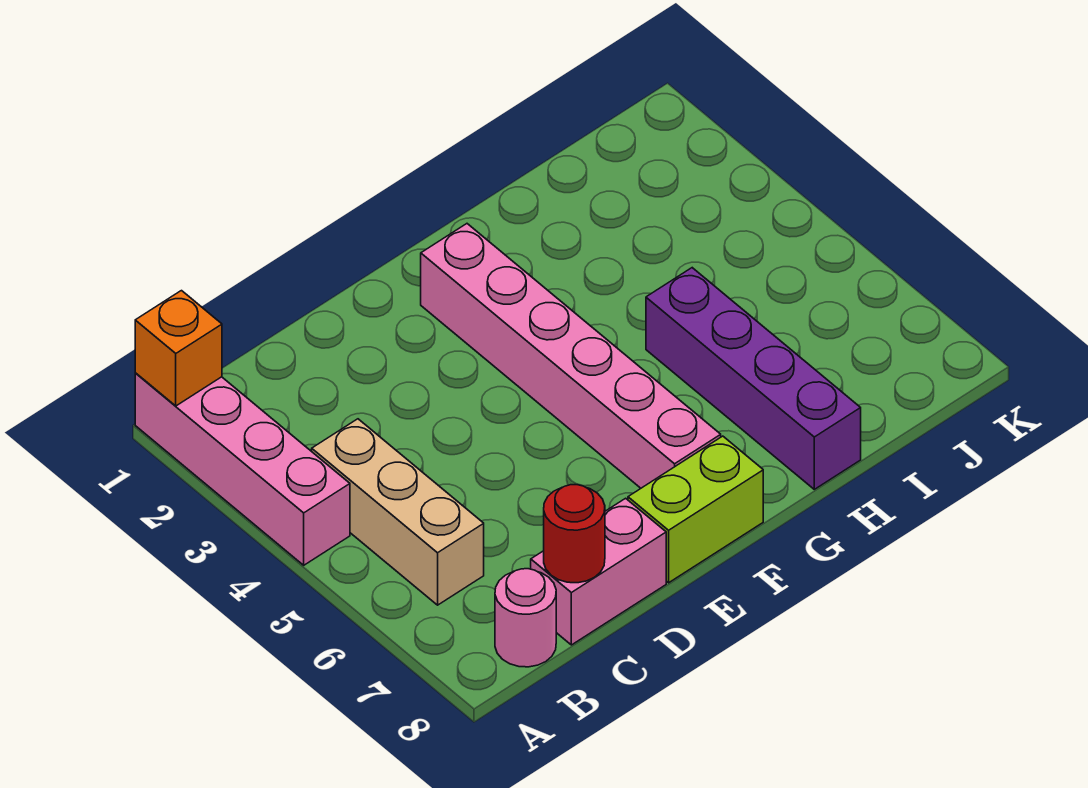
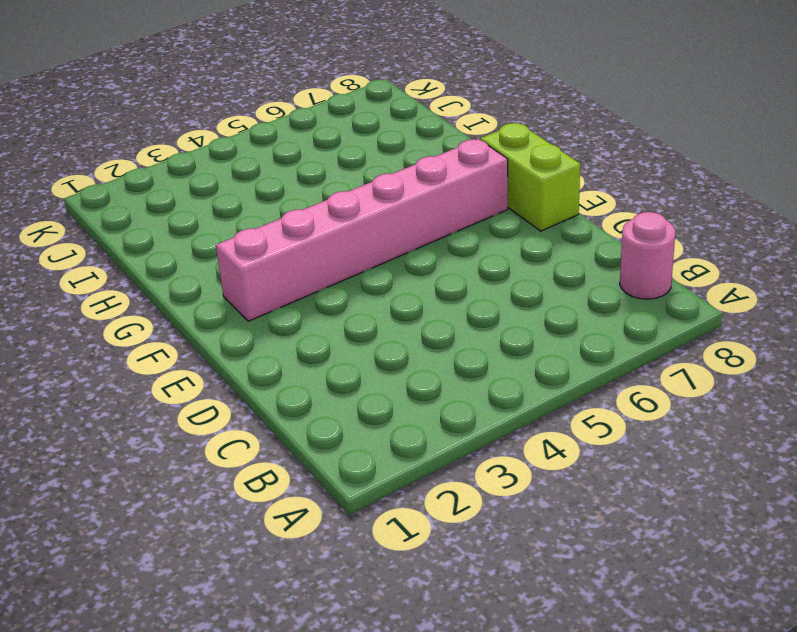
none -> pink 1x4 brick [135,373,350,565]
none -> tan 1x3 brick [312,419,484,605]

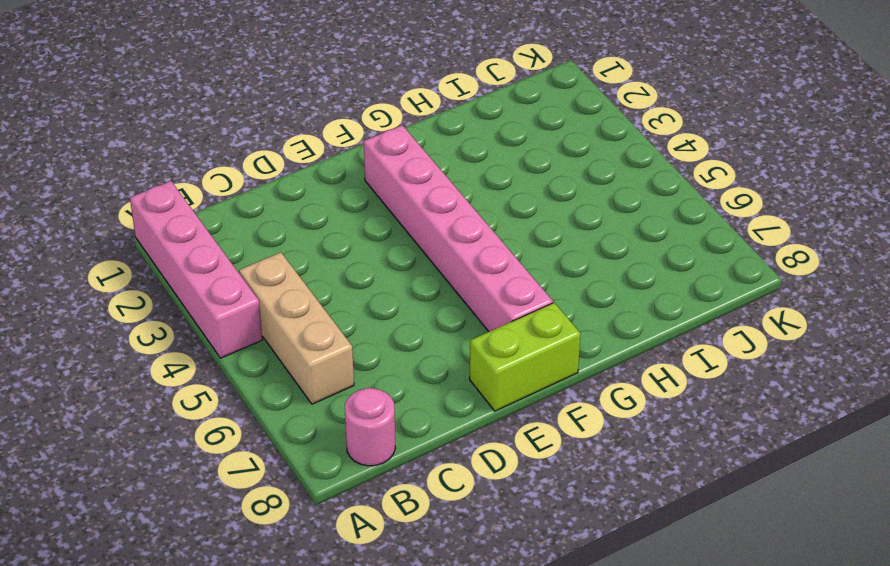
none -> pink 1x2 brick [531,498,666,645]
none -> purple 1x4 brick [646,268,861,489]

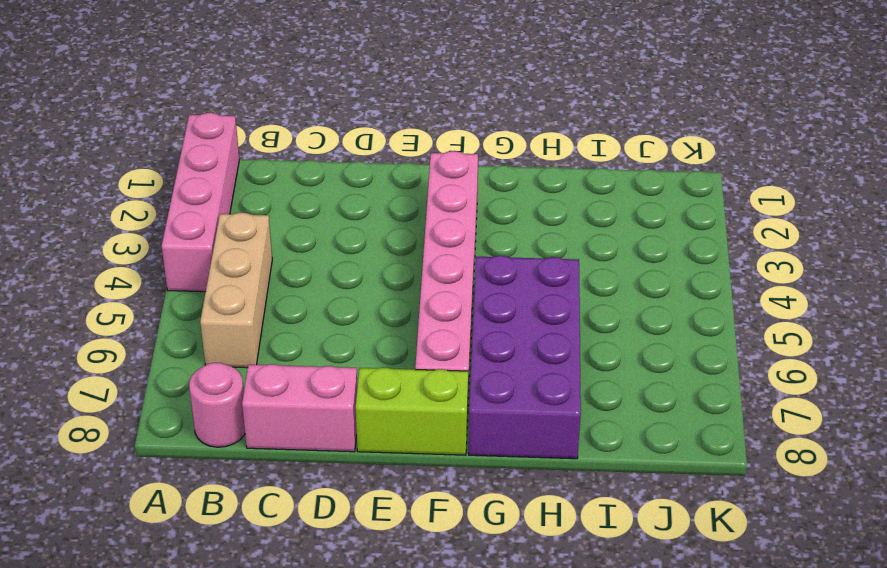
purple 2x4 brick [469,256,581,459] -> purple 1x4 brick [646,268,861,489]
none -> orange 1x1 brick [135,291,222,406]
none -> red 1x1 round brick [544,485,605,583]

